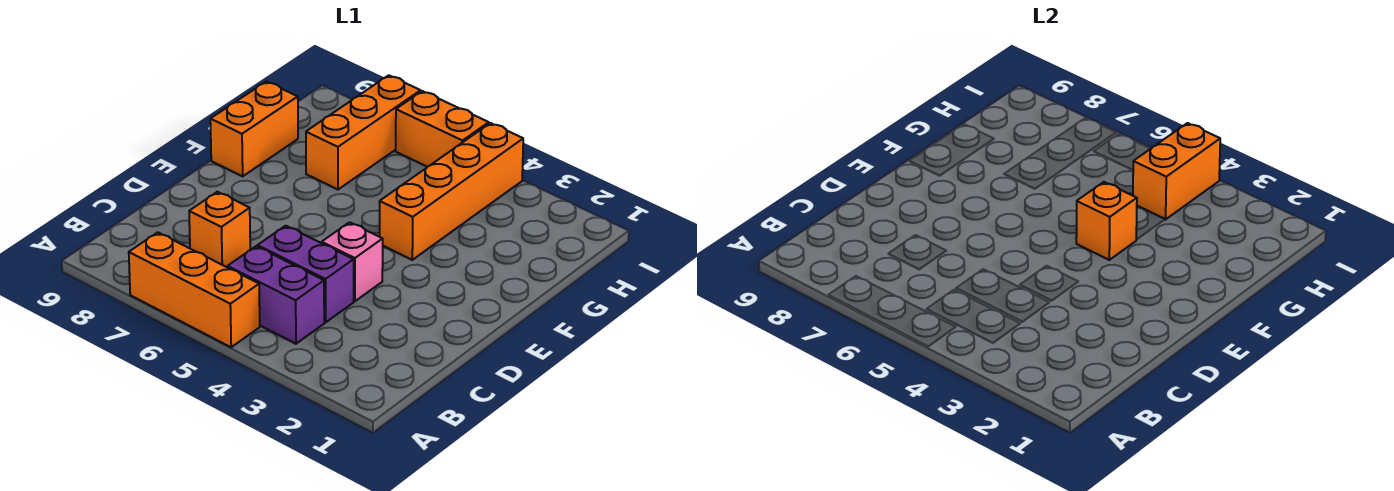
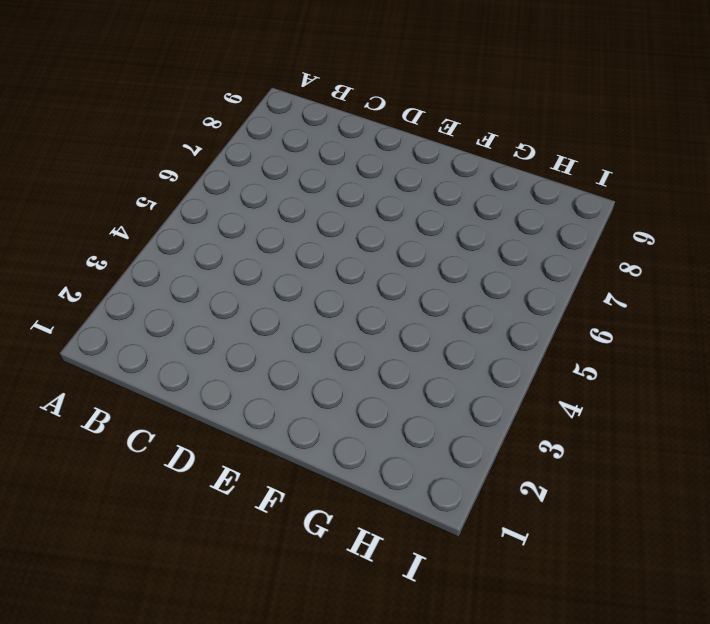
none -> orange 1x3 brick [129,232,260,347]
none -> purple 1x2 brick [228,246,324,344]

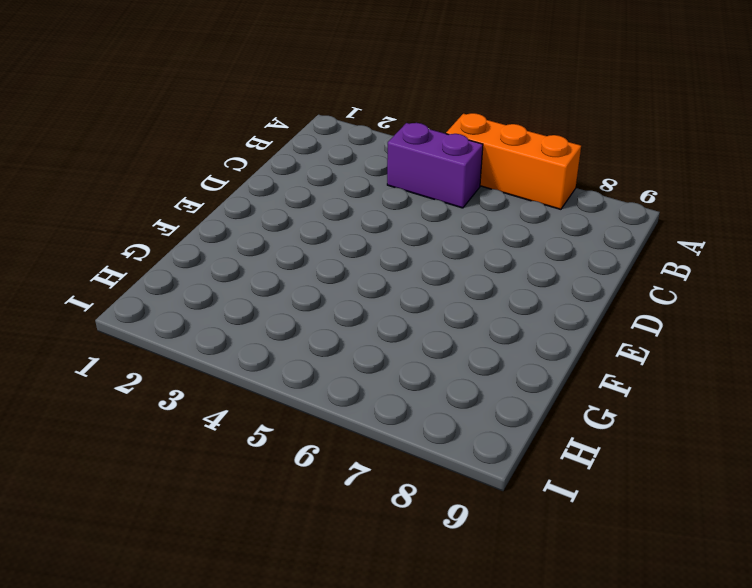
none -> purple 1x2 brick [258,226,354,322]
none -> orange 1x1 brick [189,192,250,267]

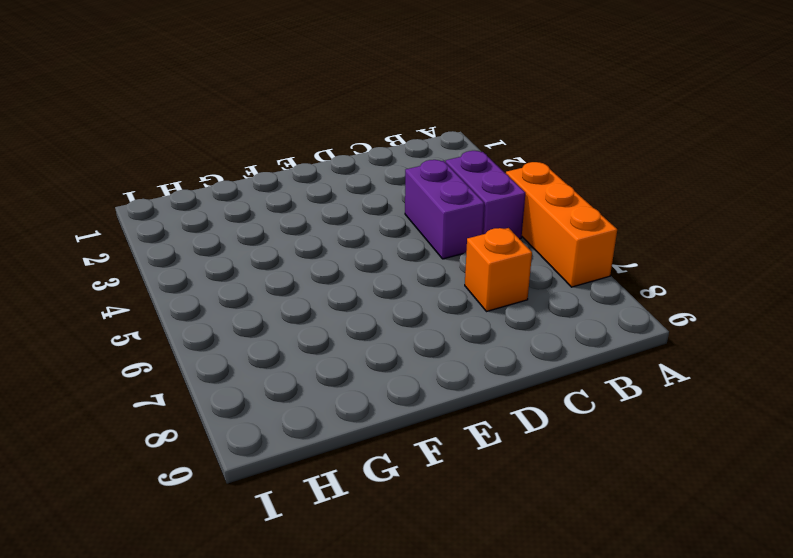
none -> pink 1x1 brick [322,222,383,301]
none -> orange 1x4 brick [379,123,523,260]

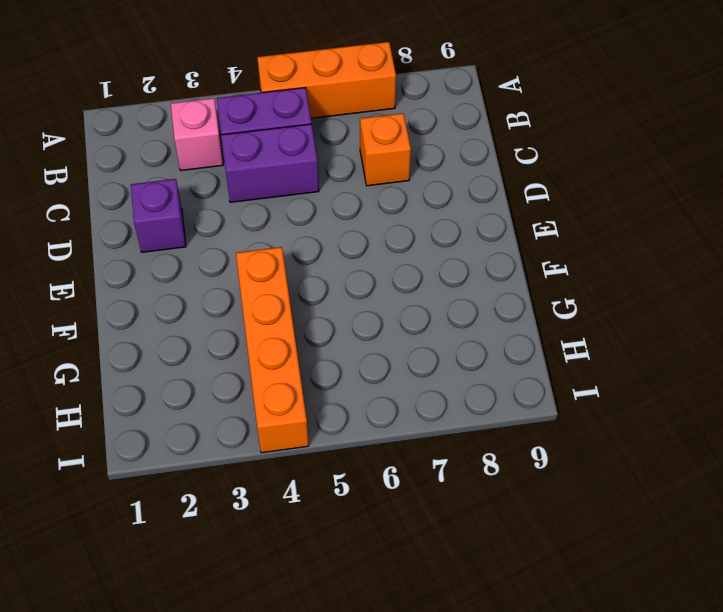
pink 1x1 brick [171,98,223,171] -> pink 1x1 brick moved to [322,222,383,301]
purple 1x1 brick [131,179,186,252] -> none
none -> orange 1x2 brick [210,81,298,176]
none -> orange 1x3 brick [306,75,421,190]

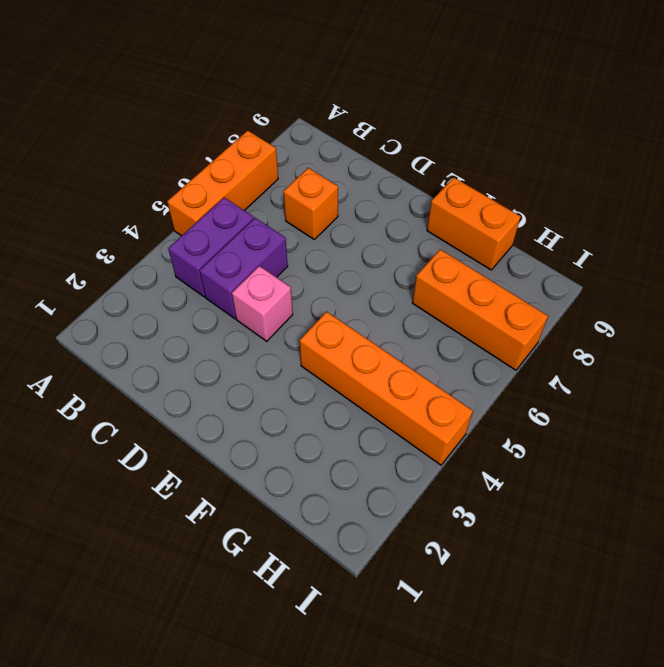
none -> orange 1x2 brick [396,91,489,167]
none -> orange 1x1 brick [1076,182,1137,260]

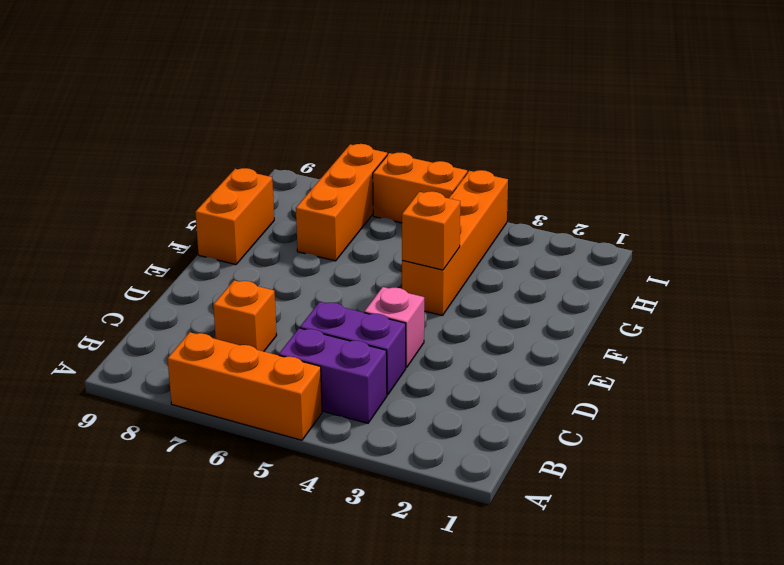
none -> orange 1x2 brick [1133,123,1220,219]

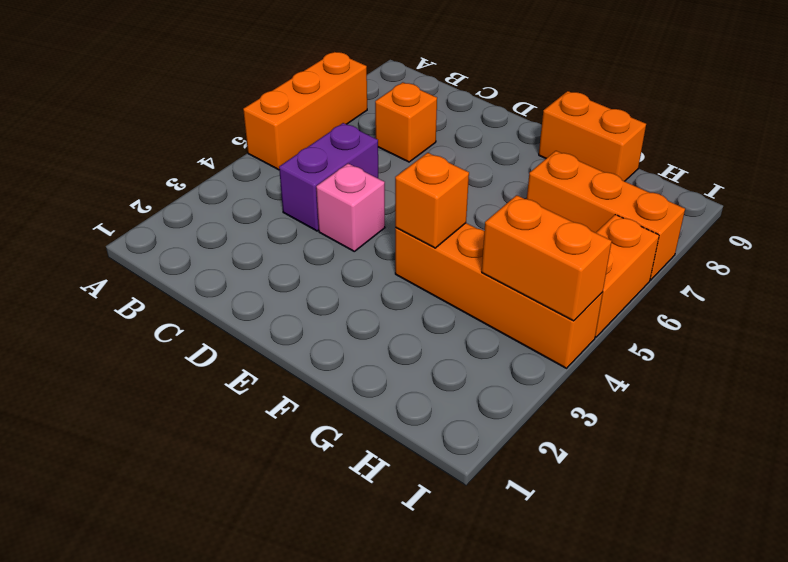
none -> purple 1x2 brick [228,246,324,344]

